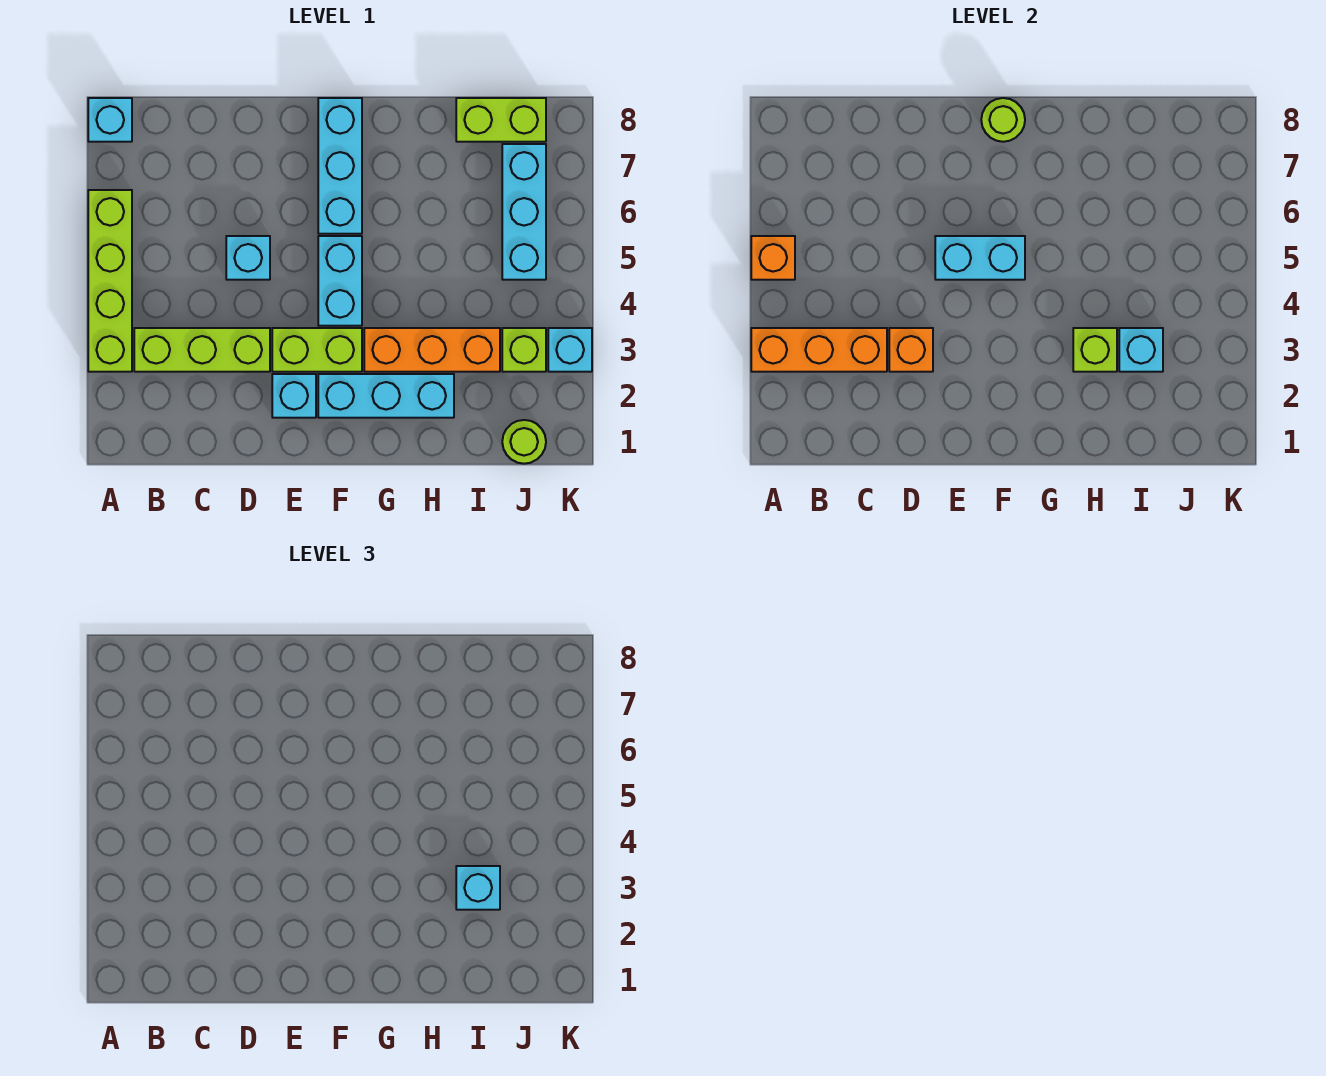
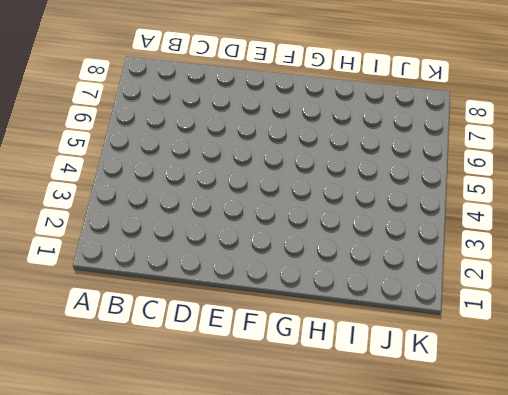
none -> lime 1x4 brick [88,190,132,372]
none -> cyan 1x1 brick [88,98,132,142]
none -> lime 1x3 brick [134,328,270,372]

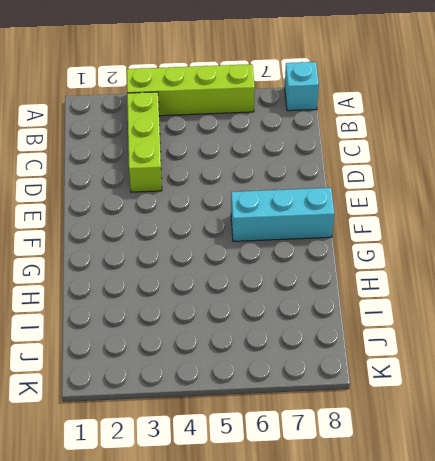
none -> cyan 1x1 brick [226,236,270,280]
none -> cyan 1x1 brick [272,374,316,418]
none -> lime 1x2 brick [272,328,362,372]

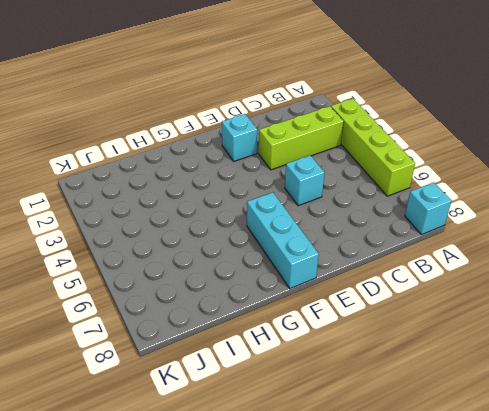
none -> lime 1x2 brick [272,328,362,372]
none -> cyan 1x3 brick [318,374,454,418]
none -> cyan 1x2 brick [318,236,362,326]

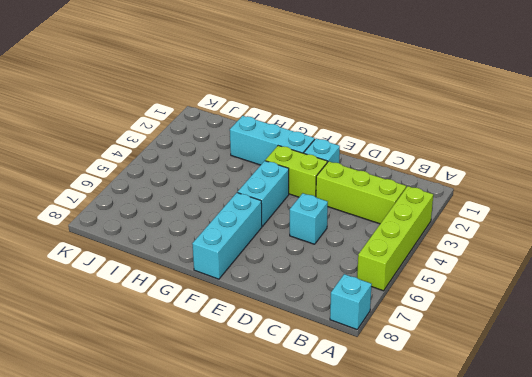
none -> orange 1x3 brick [364,328,500,372]
none -> lime 1x2 brick [456,98,546,142]
none -> lime 1x1 round brick [502,420,546,464]

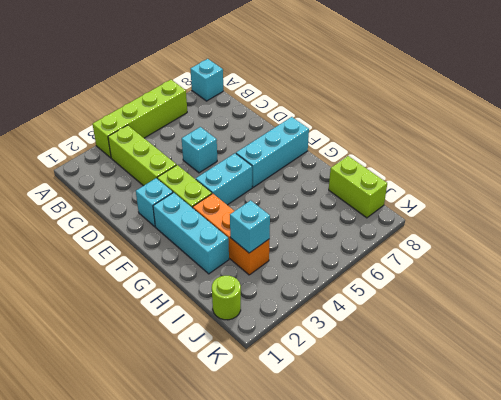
none -> lime 1x1 brick [502,328,546,372]
none -> cyan 1x3 brick [502,144,546,280]
none -> cyan 1x1 brick [548,328,592,372]

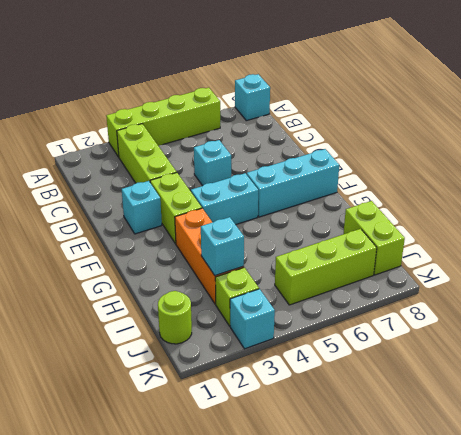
lime 1x3 brick [275,229,377,305] -> cyan 1x3 brick [502,144,546,280]
none -> cyan 1x3 brick [318,374,454,418]
none -> orange 1x3 brick [751,328,887,372]
none -> orange 1x1 brick [751,236,795,280]

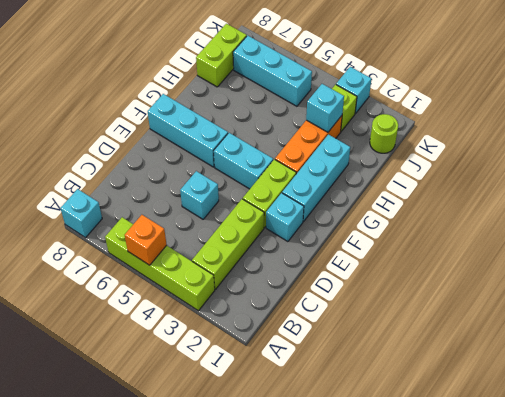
none -> orange 1x3 brick [751,328,887,372]
none -> orange 1x1 brick [889,328,933,372]
none -> cyan 1x2 brick [935,236,1025,280]

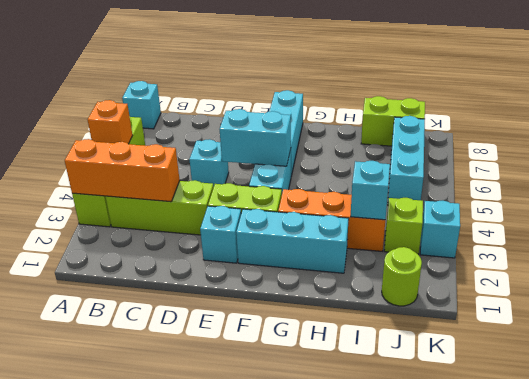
none -> orange 1x1 brick [889,328,933,372]
none -> lime 1x1 round brick [981,98,1025,142]
none -> lime 1x1 brick [1073,328,1117,372]

